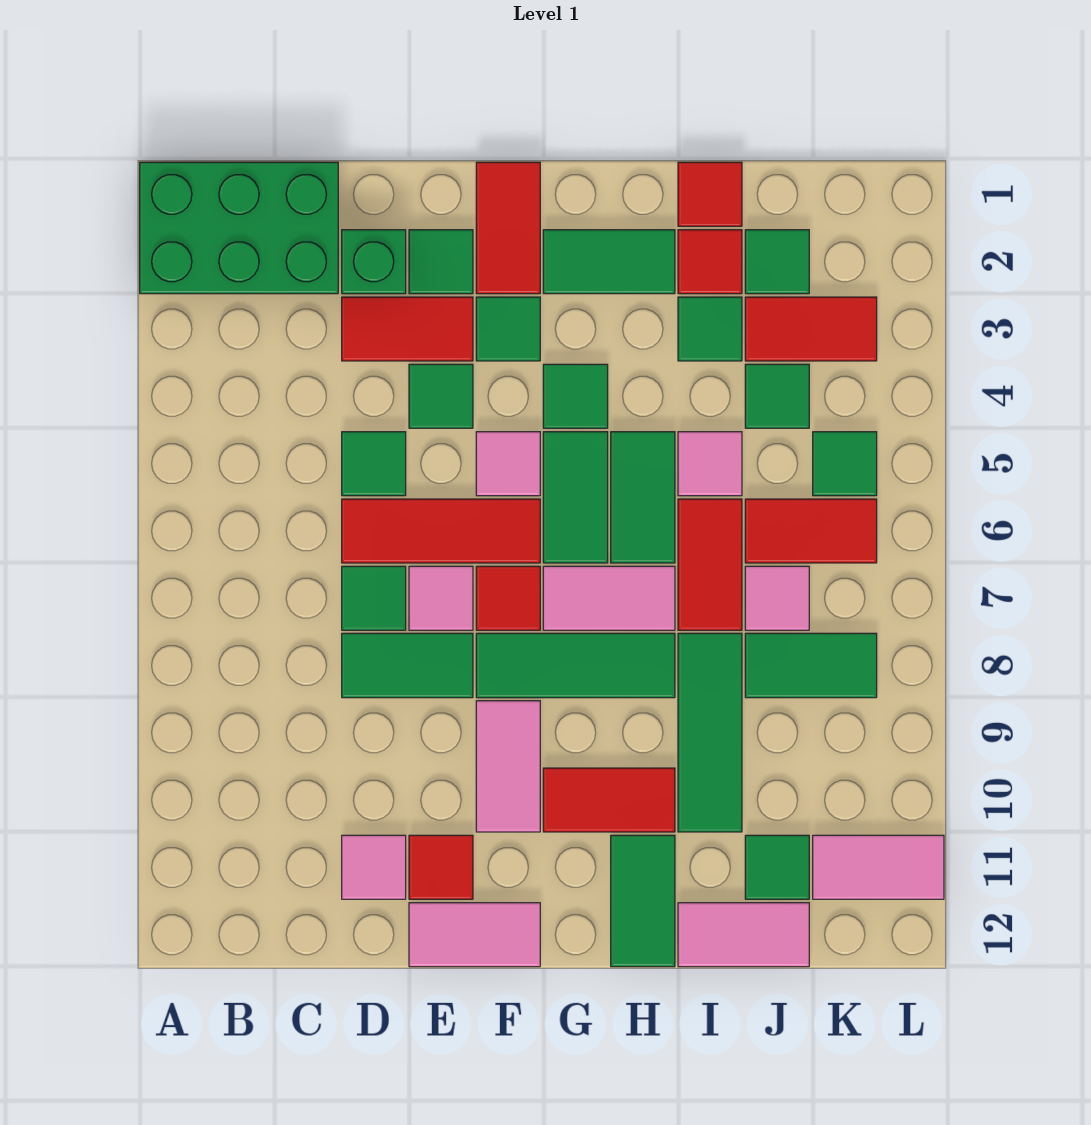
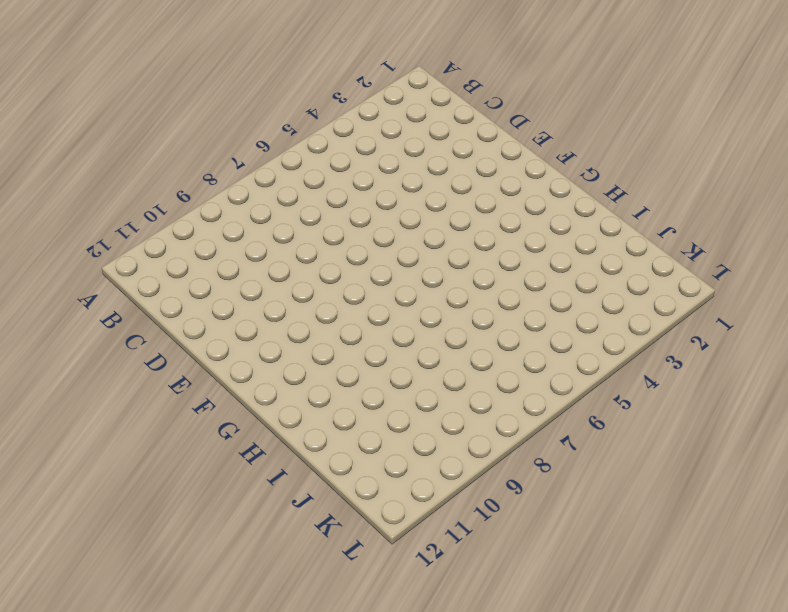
none -> green 2x3 brick [140,162,338,294]
none -> green 1x1 brick [342,230,406,294]
none -> red 1x2 tile [342,297,473,361]
none -> green 1x1 tile [342,432,406,496]

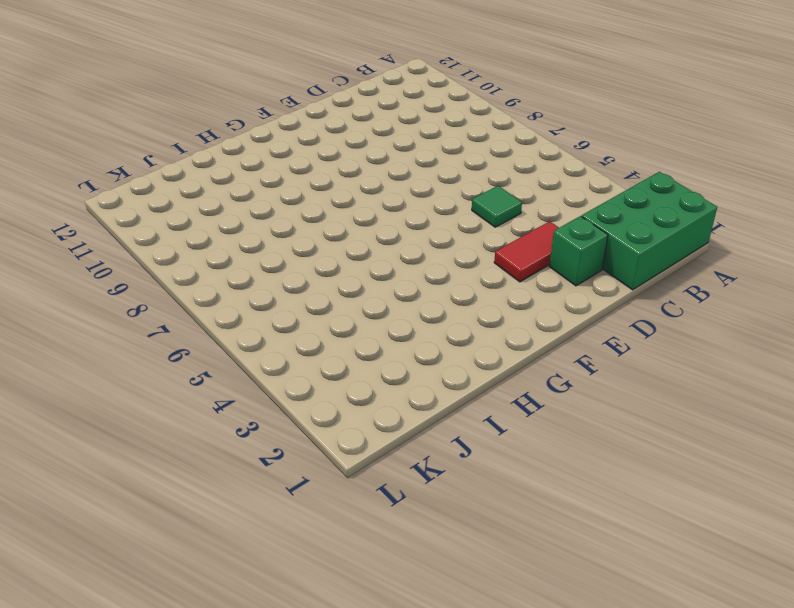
none -> red 1x3 tile [342,499,540,563]
none -> green 1x1 tile [342,566,406,630]
none -> green 1x2 tile [342,633,473,698]
none -> pink 1x1 tile [342,835,406,899]

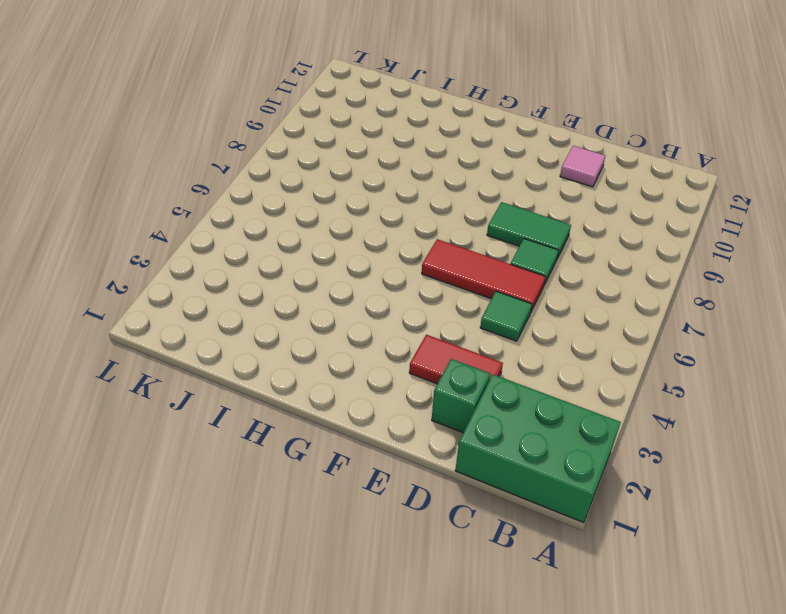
none -> green 1x1 tile [409,230,473,294]
none -> green 1x1 tile [409,364,473,428]
none -> pink 1x1 tile [409,566,473,630]
none -> red 1x1 tile [409,835,473,899]

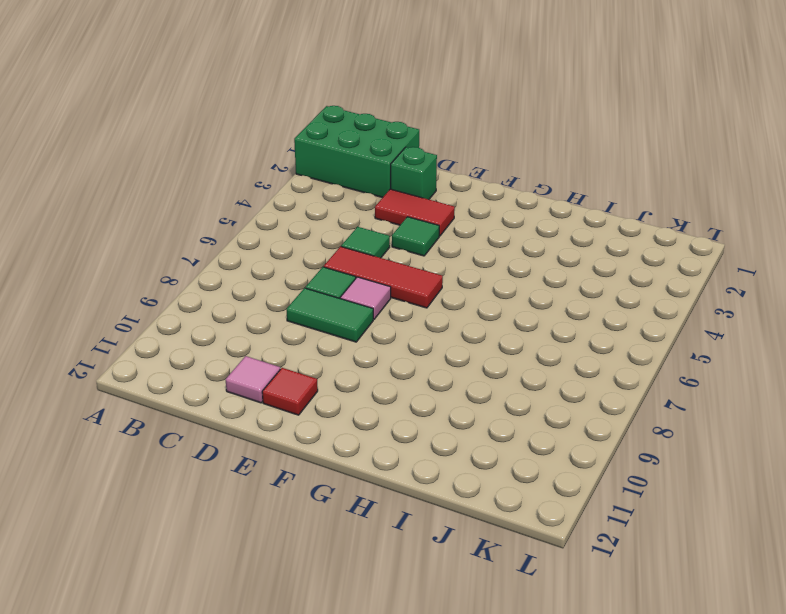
none -> green 1x1 tile [409,230,473,294]
none -> pink 1x2 tile [409,903,540,967]
none -> red 1x2 tile [476,162,540,294]
none -> green 1x1 tile [476,297,540,361]

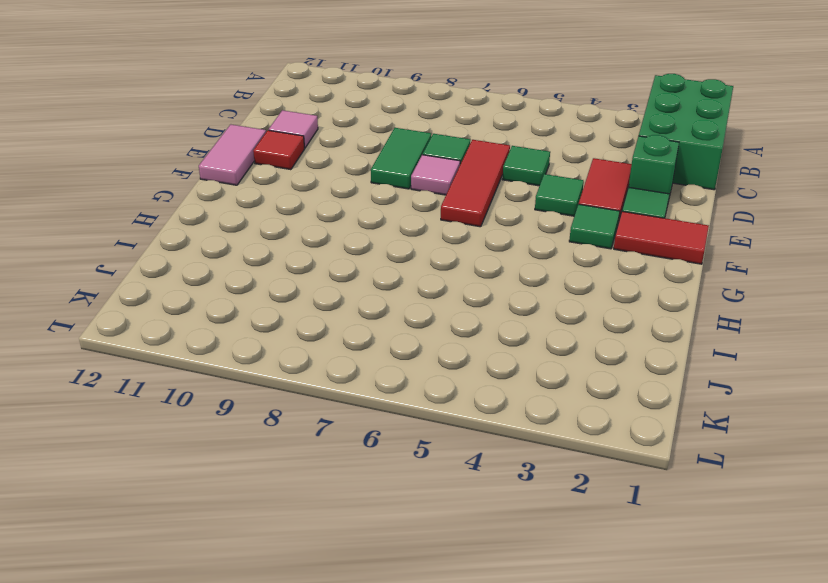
none -> pink 1x1 tile [476,432,540,496]
none -> red 1x1 tile [476,566,540,630]
none -> green 1x3 tile [476,633,675,698]
none -> pink 1x2 tile [476,701,540,832]

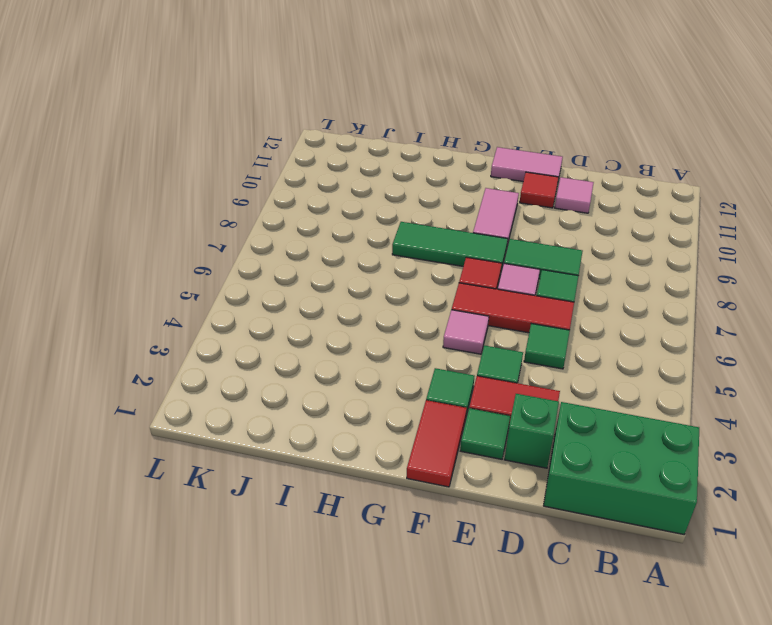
none -> green 1x2 tile [543,230,675,294]
none -> green 1x1 tile [543,364,608,428]
none -> green 1x2 tile [543,432,608,563]
none -> pink 1x2 tile [543,566,675,630]

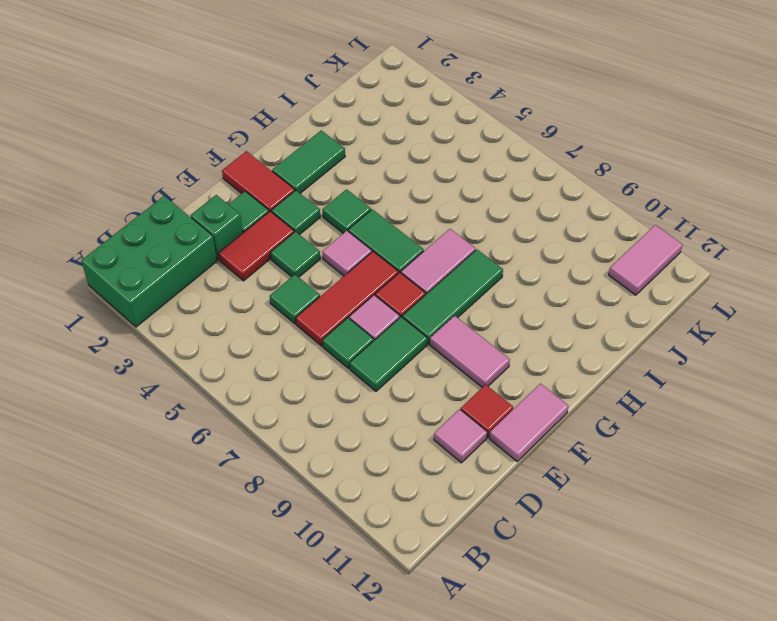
none -> red 1x2 tile [543,768,675,832]
none -> green 1x2 tile [611,432,675,563]
none -> green 1x2 tile [611,835,675,967]
none -> red 1x1 tile [678,162,742,226]

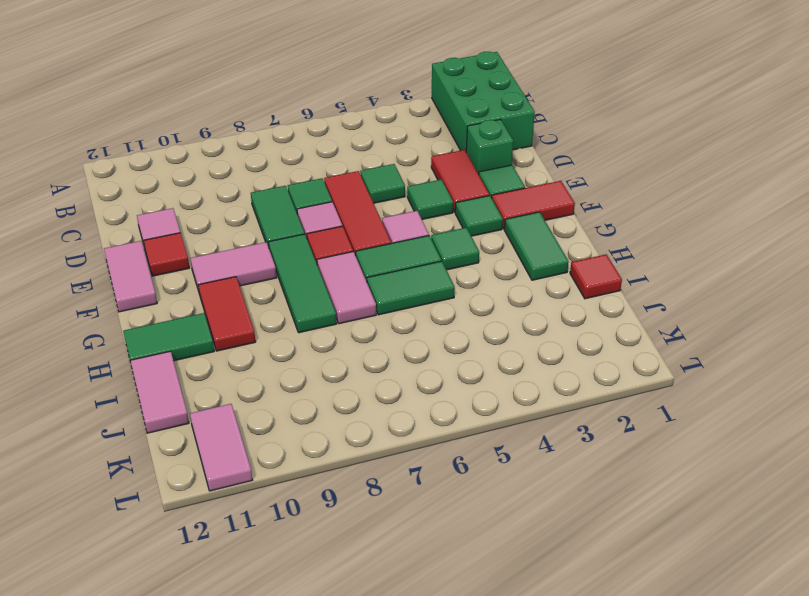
none -> red 1x1 tile [678,230,742,294]
none -> green 1x1 tile [678,297,742,361]
none -> pink 1x1 tile [678,432,742,496]
none -> red 1x2 tile [678,499,742,630]

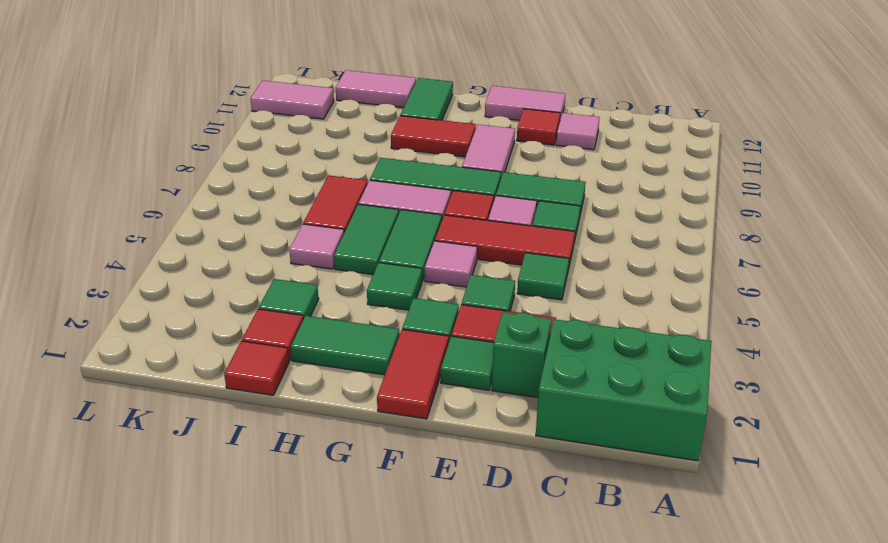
none -> green 1x3 tile [678,633,742,832]
none -> green 1x1 tile [745,230,809,294]
none -> red 1x2 tile [745,297,877,361]
none -> green 1x1 tile [745,364,809,428]

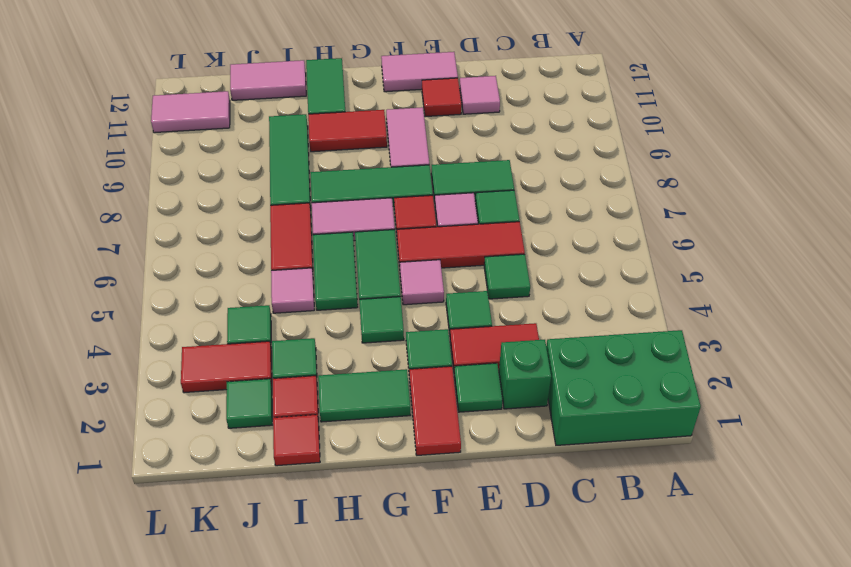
none -> red 1x2 tile [745,499,877,563]
none -> pink 1x1 tile [745,566,809,630]
none -> green 1x2 tile [745,633,877,698]
none -> green 1x1 tile [745,835,809,899]

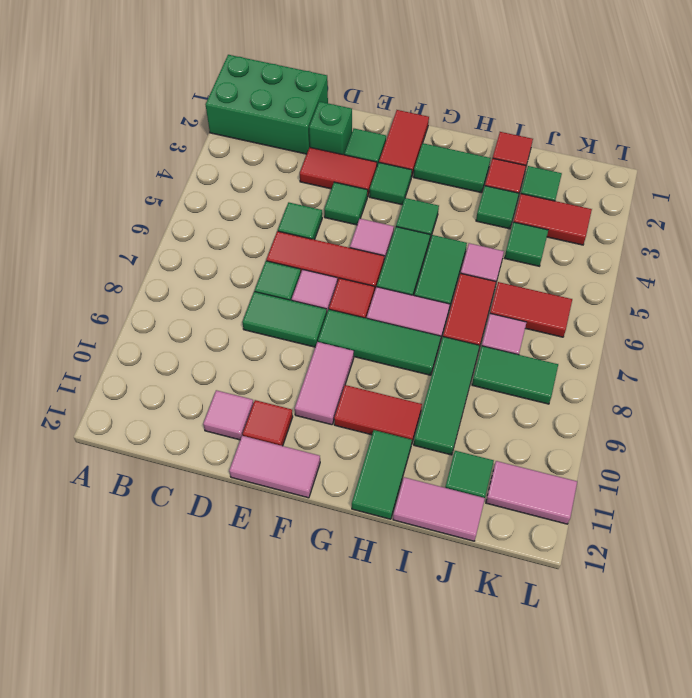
none -> green 1x1 tile [813,432,877,496]

